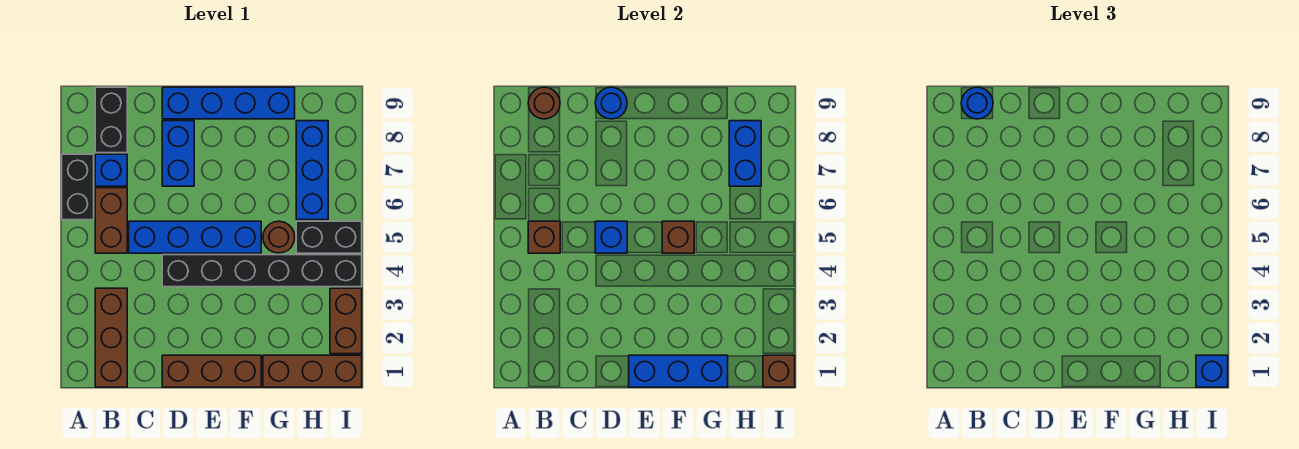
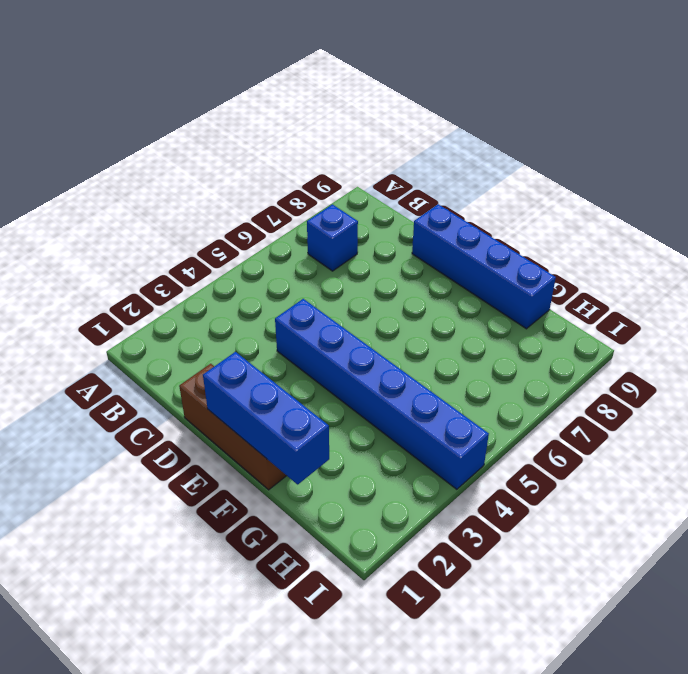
blue 1x6 brick [275,299,489,489] -> black 1x6 brick [162,255,362,287]
none -> black 1x2 brick [62,154,94,220]
none -> brown 1x3 brick [95,288,127,387]
none -> brown 1x2 brick [95,188,127,253]

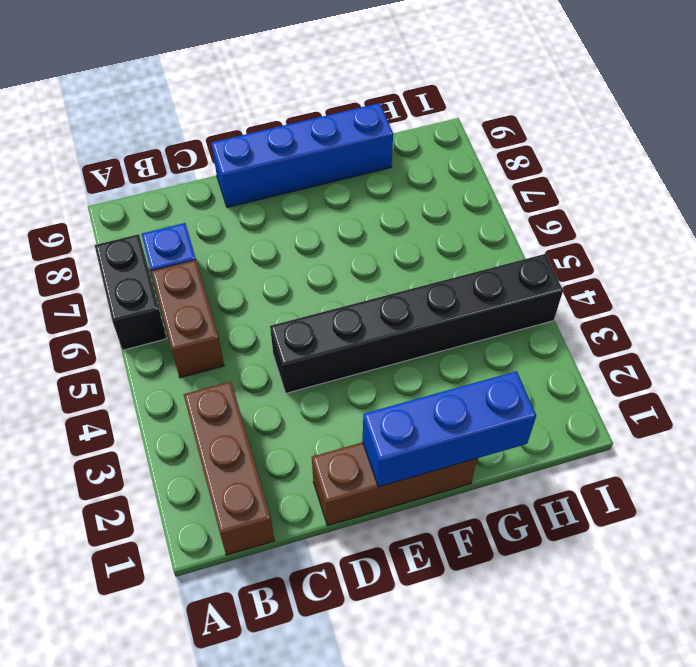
none -> black 1x2 brick [95,87,127,153]
none -> blue 1x4 brick [129,221,261,253]
none -> blue 1x2 brick [162,121,194,186]

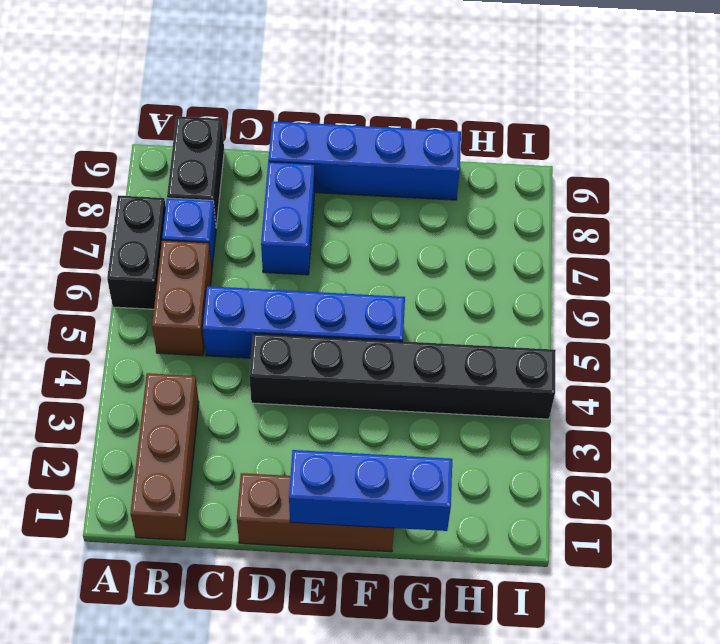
none -> brown 1x3 brick [263,355,362,387]
none -> brown 1x1 round brick [263,221,295,253]
none -> black 1x2 brick [296,221,362,253]

